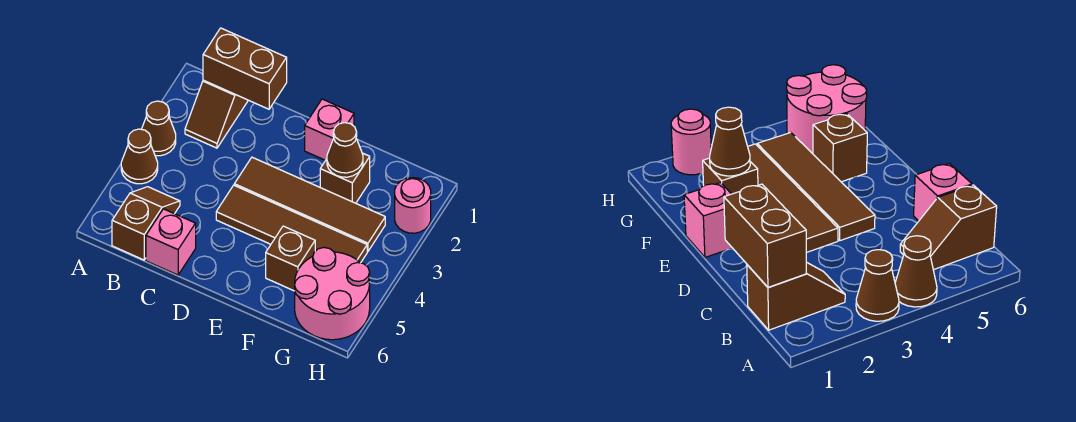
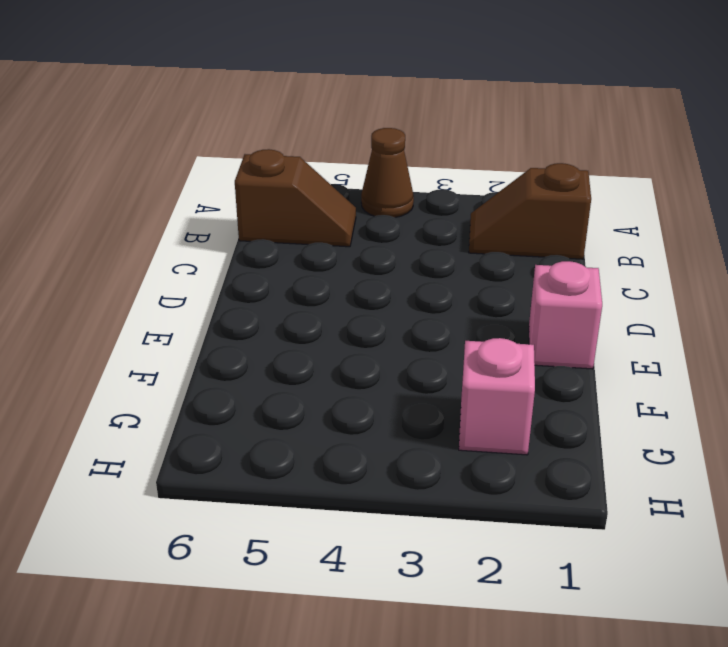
pink 1x1 brick [459,338,535,455] -> pink 1x1 brick moved to [146,209,196,275]
none -> brown 1x1 cone [141,101,176,156]
none -> brown 1x4 tile [234,157,385,251]
none -> brown 1x4 tile [216,185,367,263]

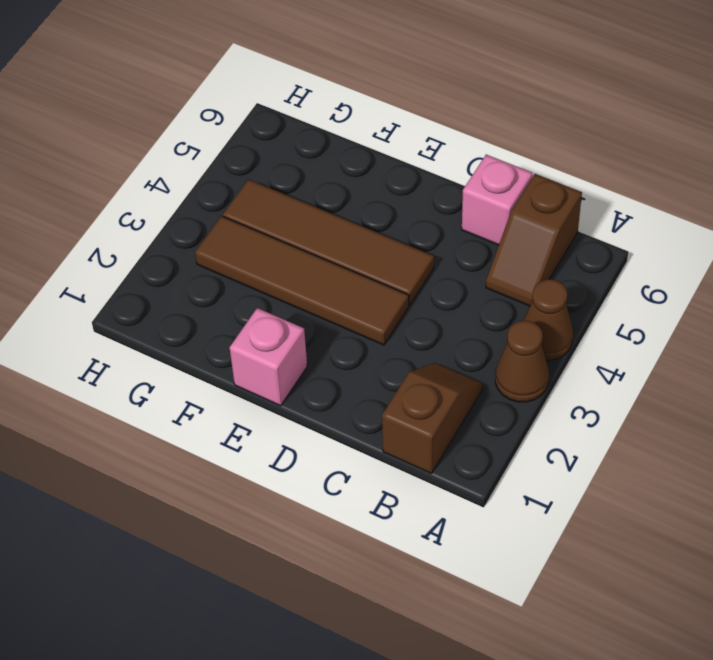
none -> brown 1x1 brick [320,153,370,203]
none -> brown 1x1 brick [266,226,315,291]
none -> pink 2x2 round brick [295,248,370,340]

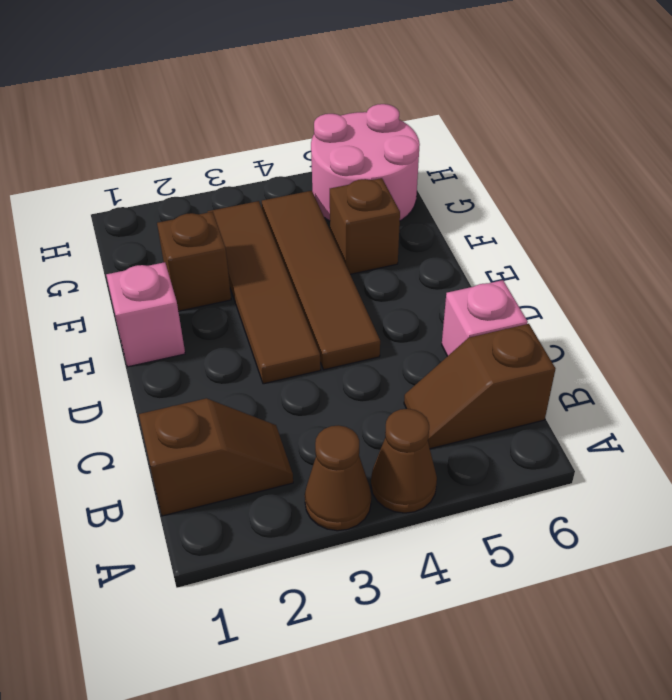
none -> pink 1x1 round brick [395,178,431,233]
none -> brown 1x2 brick [203,28,287,109]
none -> brown 1x1 cone [327,123,363,177]

